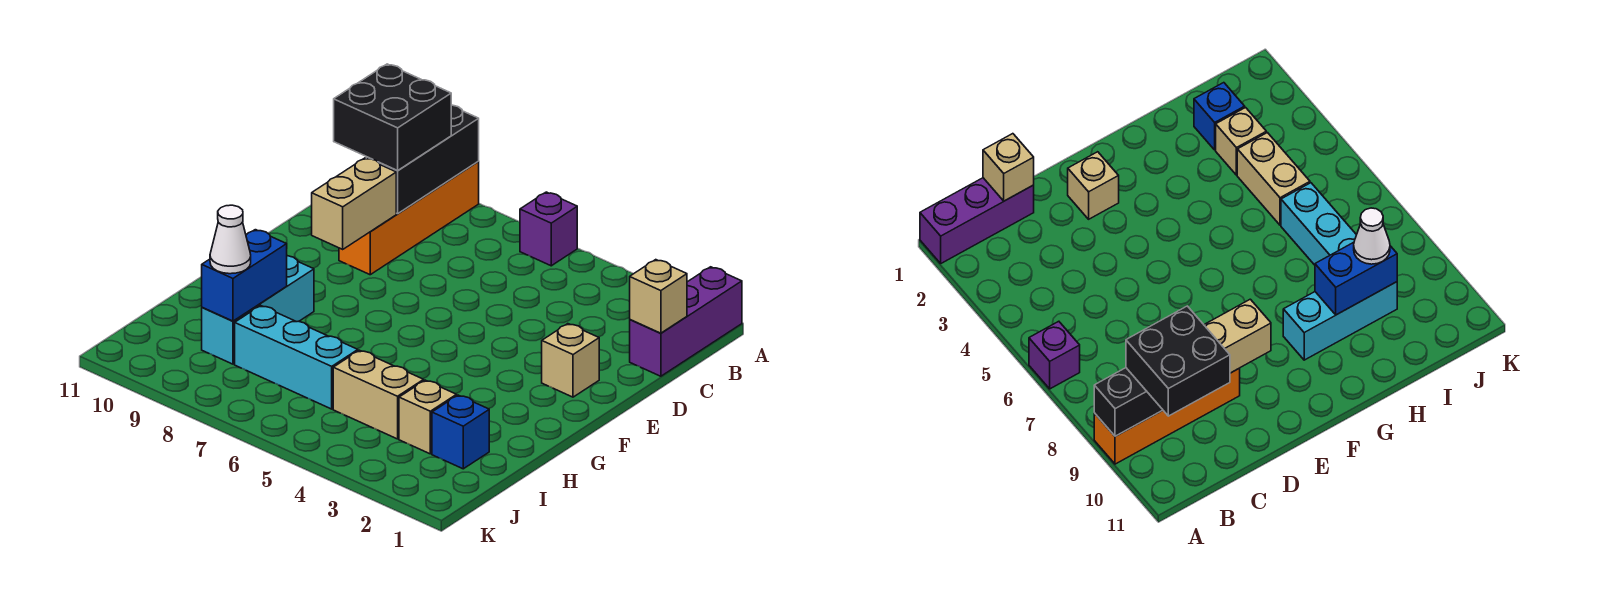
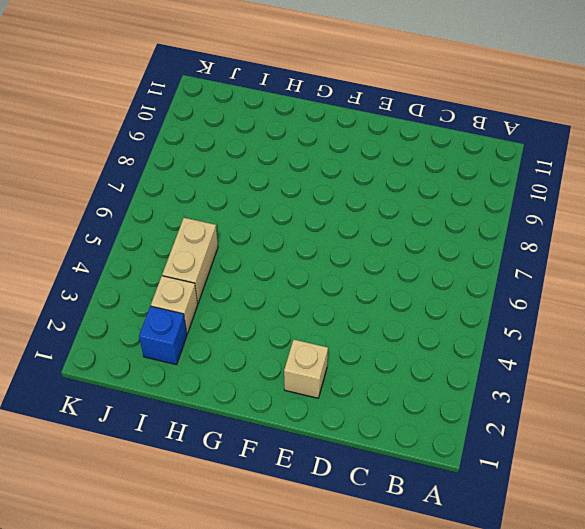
none -> purple 1x3 brick [630,267,742,376]
none -> purple 1x1 brick [520,192,577,266]
none -> orange 1x4 brick [339,162,479,275]

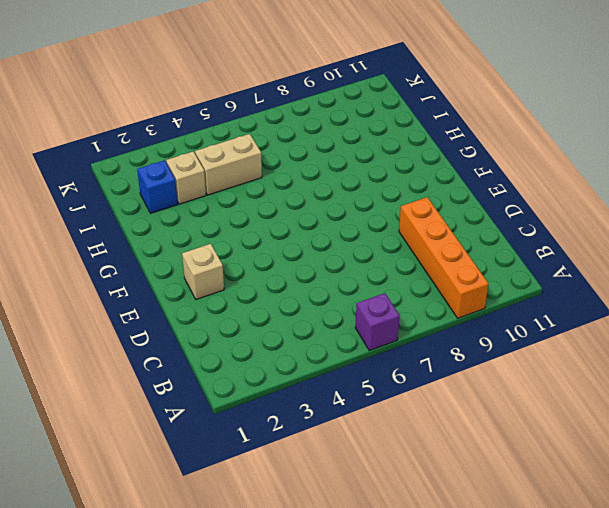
none -> purple 1x3 brick [630,267,742,376]
none -> cyan 1x3 brick [202,256,314,364]
none -> cyan 1x3 brick [235,306,358,409]

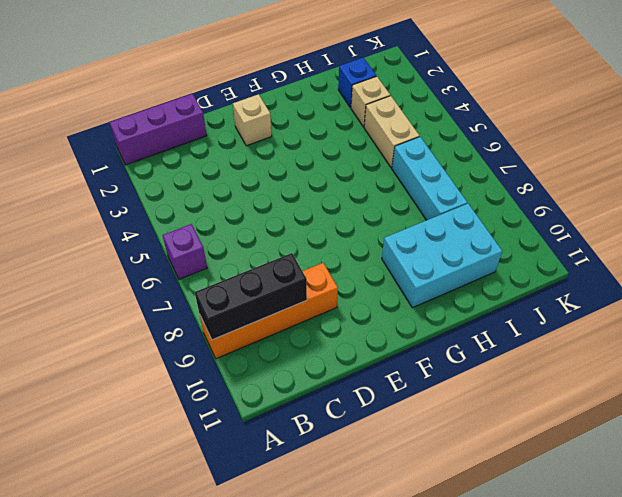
cyan 2x3 brick [382,204,502,308] -> cyan 1x3 brick [202,256,314,364]
none -> tan 1x1 brick [630,260,687,333]
none -> tan 1x2 brick [312,158,396,249]
none -> blue 1x2 brick [202,230,287,321]

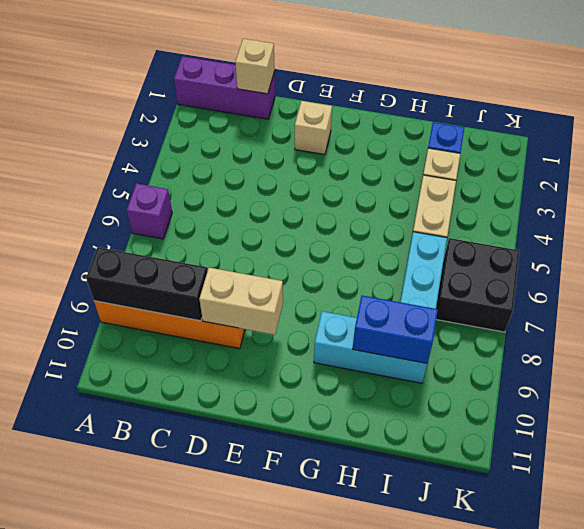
black 2x2 brick [436,238,520,332] -> black 2x2 brick moved to [334,64,451,170]
none -> white 1x1 cone [210,205,251,274]

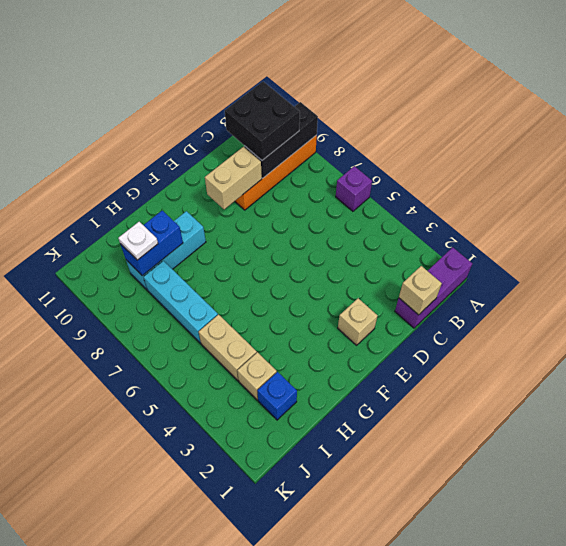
white 1x1 plate [118,222,158,260] -> white 1x1 cone [210,205,251,274]

